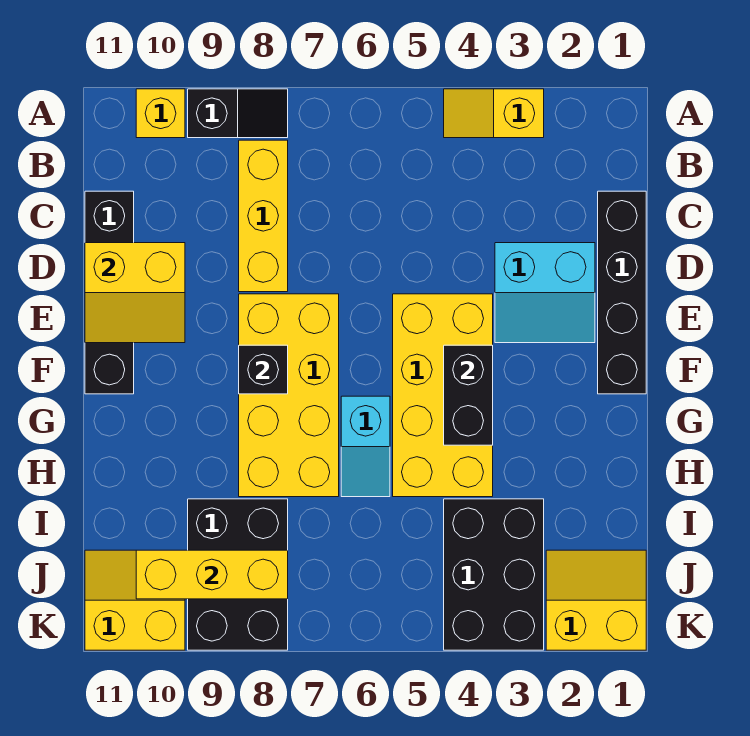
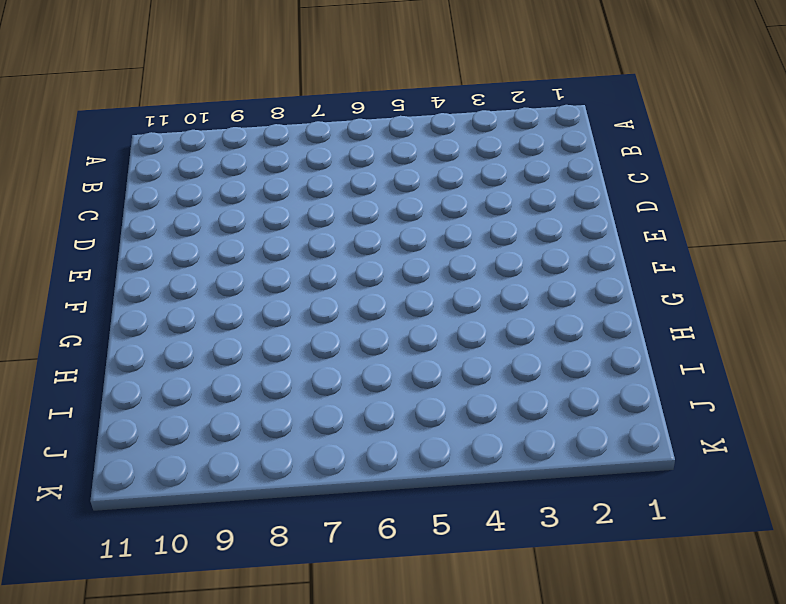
none -> yellow 1x2 slope [444,89,544,138]
none -> black 1x2 slope [188,89,288,138]
none -> yellow 1x1 brick [136,89,185,138]

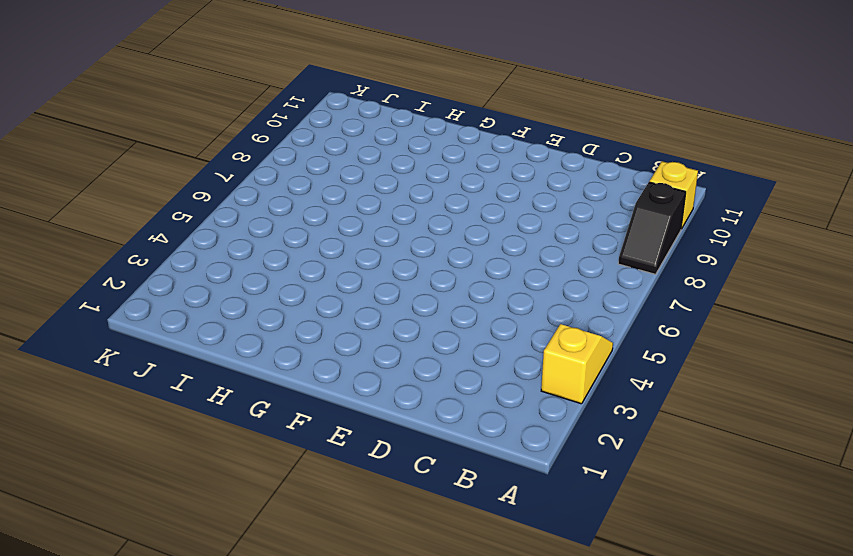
none -> yellow 1x3 brick [239,140,288,292]
none -> black 1x4 brick [598,191,646,394]
none -> black 1x4 brick [85,191,134,394]

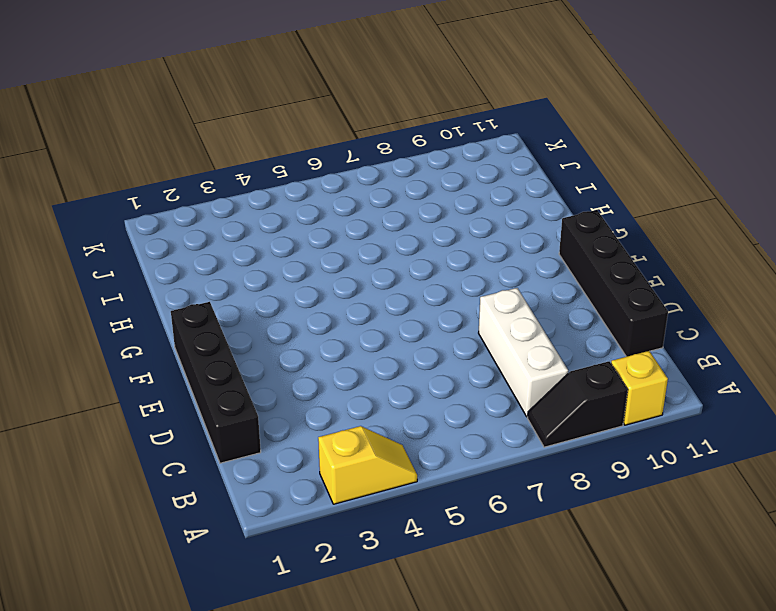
white 1x3 brick [479,288,568,417] -> yellow 1x3 brick [239,140,288,292]
none -> cyan 2x2 slope [495,243,595,343]
none -> yellow 2x4 brick [393,294,493,497]
none -> yellow 2x4 brick [239,294,339,497]

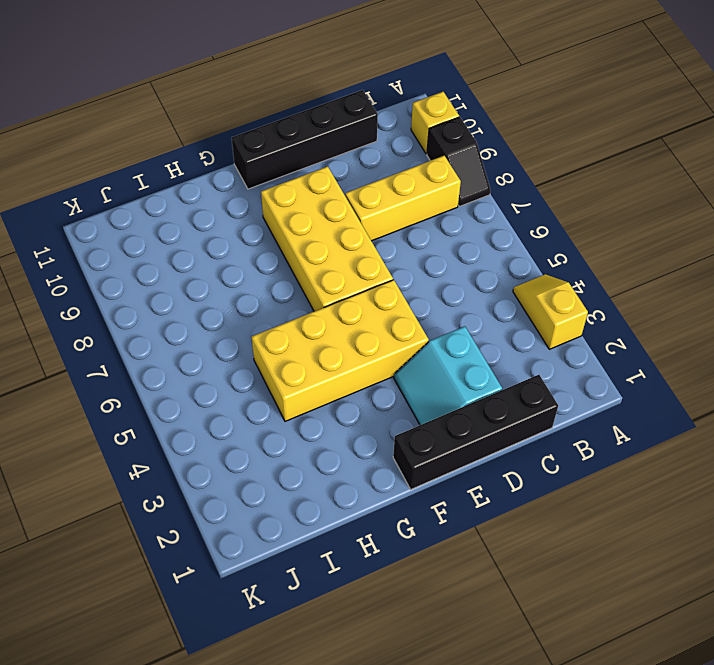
yellow 2x4 brick [261,166,393,311] -> yellow 2x4 brick turned to [239,294,339,497]
none -> cyan 1x2 slope [341,396,390,497]
none -> black 2x3 brick [444,499,544,650]
none -> black 2x3 brick [188,499,288,650]

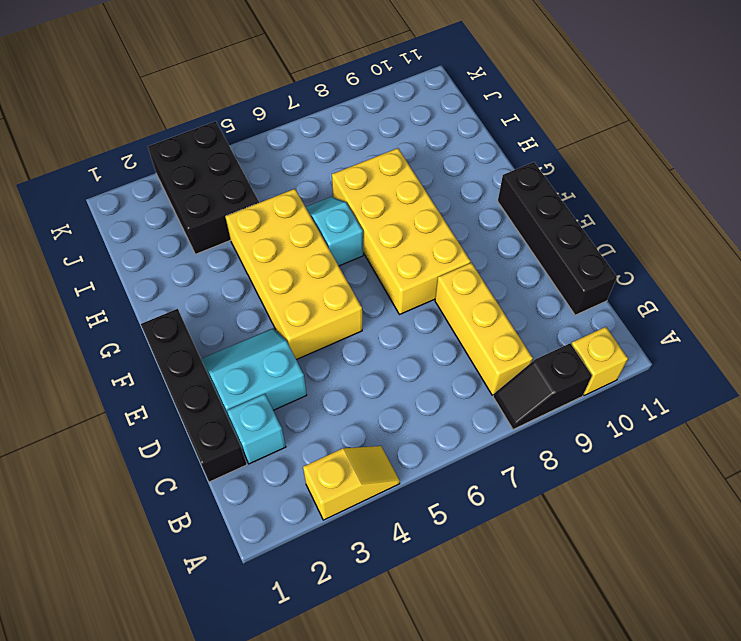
cyan 1x1 brick [227,394,286,464] -> none
none -> black 2x3 brick [188,499,288,650]
none -> yellow 2x2 slope [546,550,646,650]
none -> yellow 2x2 slope [85,550,185,650]

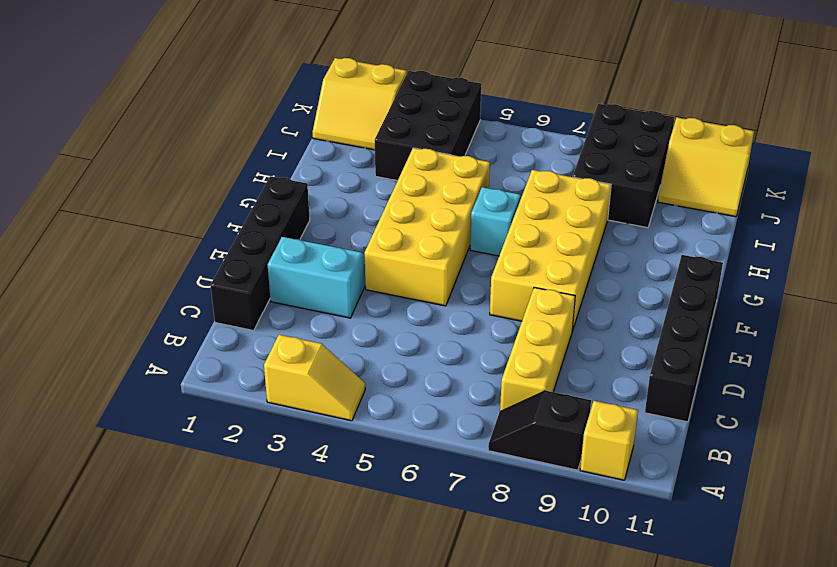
none -> yellow 2x2 slope [85,243,185,343]
none -> black 1x2 brick [444,345,493,445]
none -> black 1x1 brick [239,345,288,394]

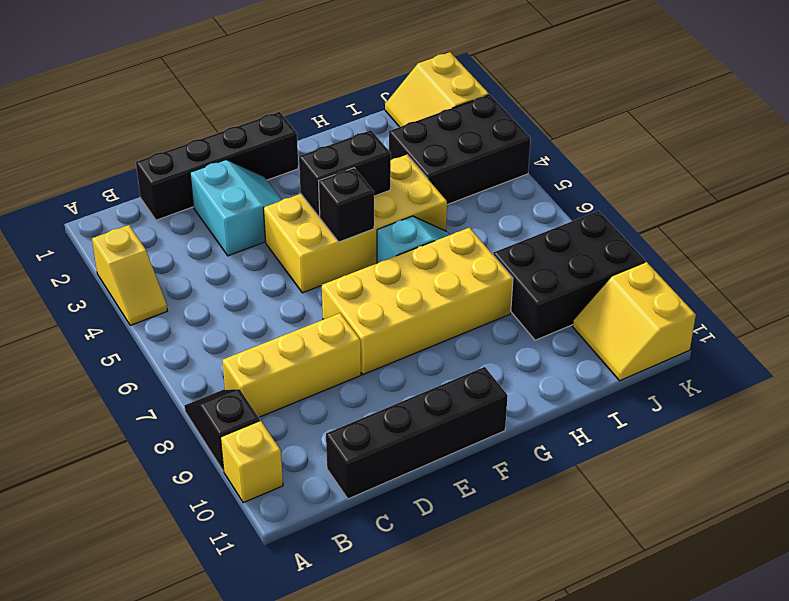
black 1x1 brick [319,168,374,242] -> black 1x1 brick moved to [239,345,288,394]
none -> yellow 2x2 slope [85,243,185,343]
none -> yellow 1x3 brick [136,550,288,599]

